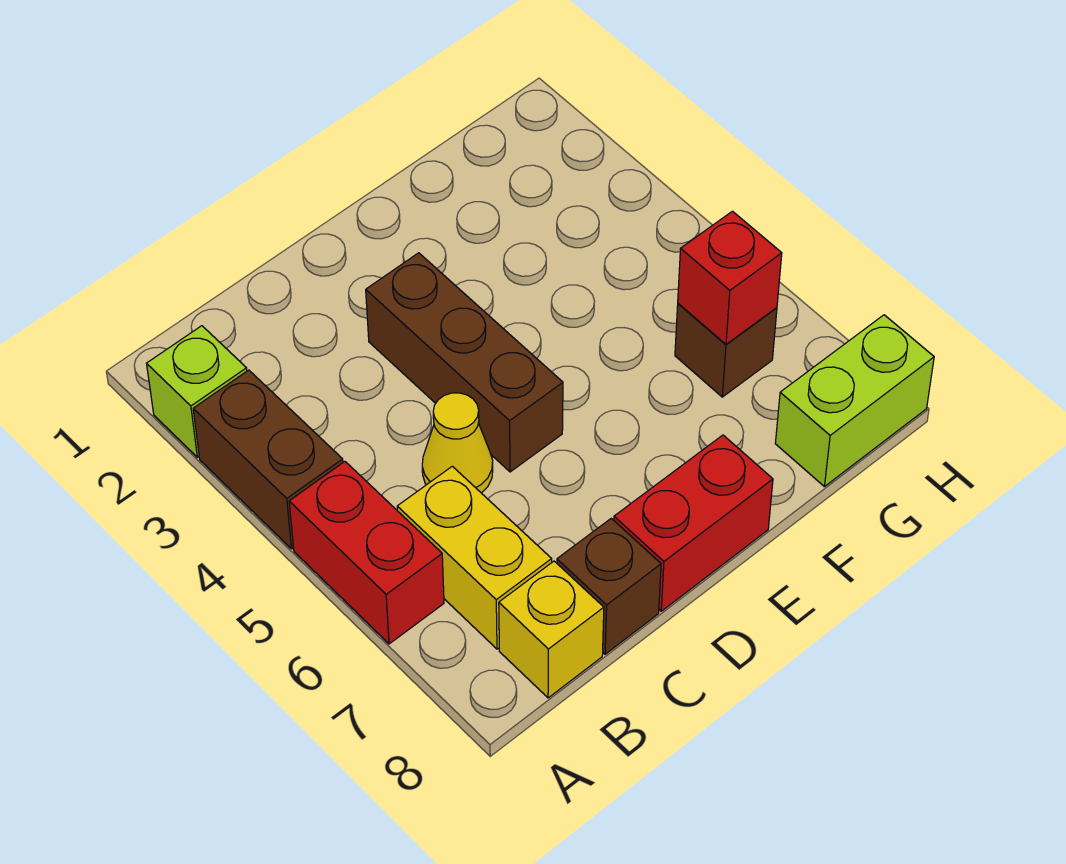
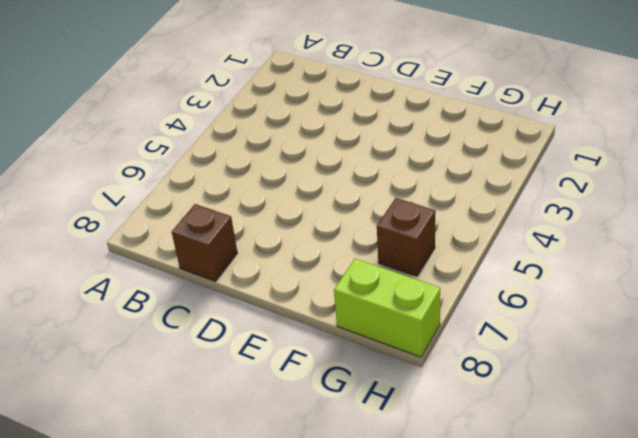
none -> lime 1x1 brick [147,326,247,457]
none -> brown 1x2 brick [193,370,343,549]
none -> red 1x2 brick [289,462,444,644]

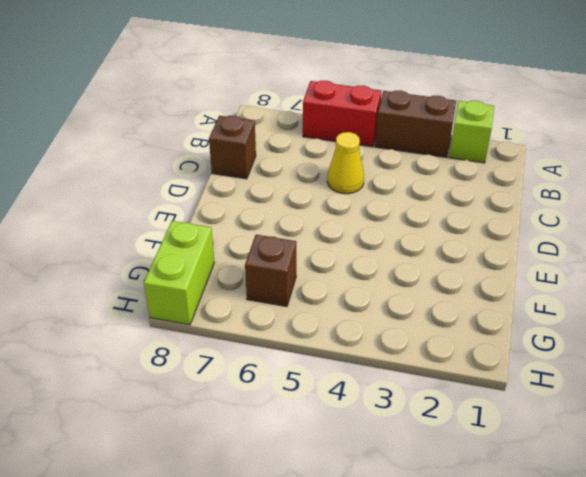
none -> yellow 1x2 brick [397,466,552,649]
none -> yellow 1x1 brick [499,561,604,698]
none -> brown 1x3 brick [366,253,563,472]

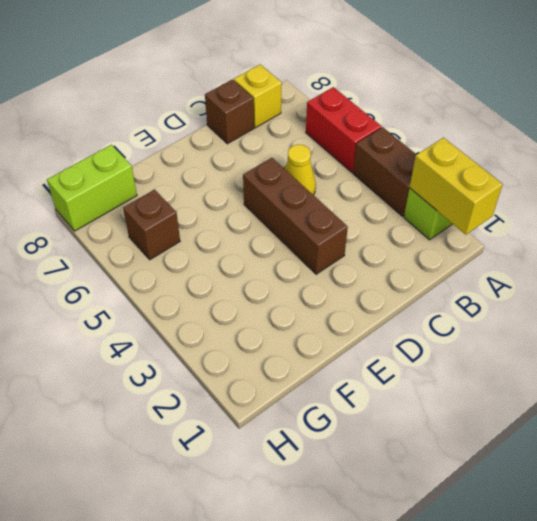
yellow 1x2 brick [410,138,503,235] -> yellow 1x2 brick moved to [397,466,552,649]
none -> red 1x2 brick [614,435,773,611]
none -> red 1x1 brick [678,211,782,344]

